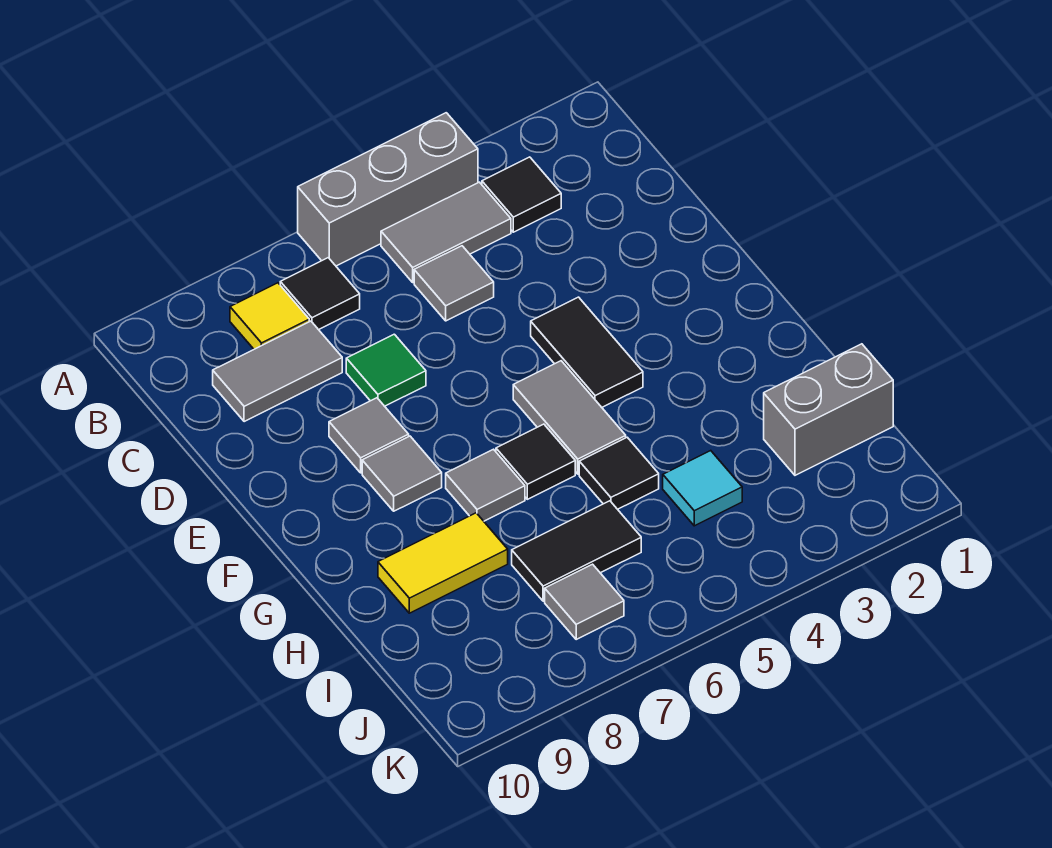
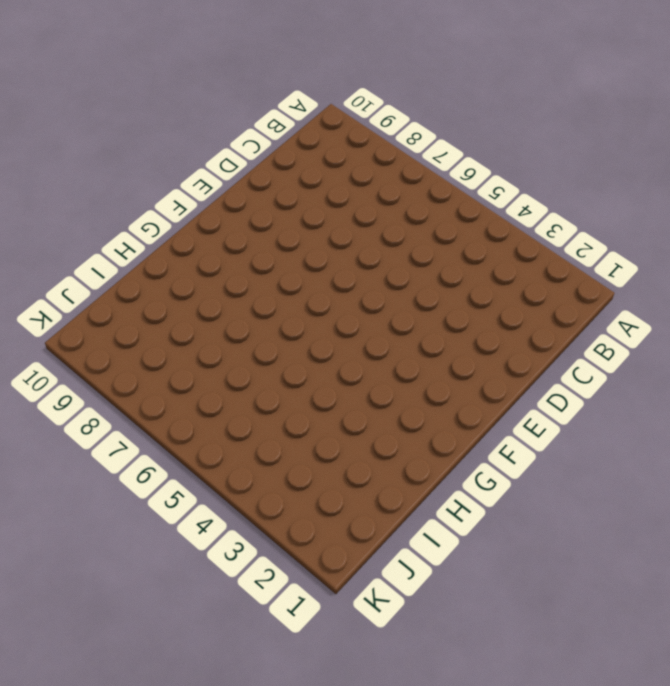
none -> grey 1x3 brick [298,113,478,266]
none -> black 1x1 tile [482,157,561,232]
none -> grey 1x2 tile [381,182,511,282]

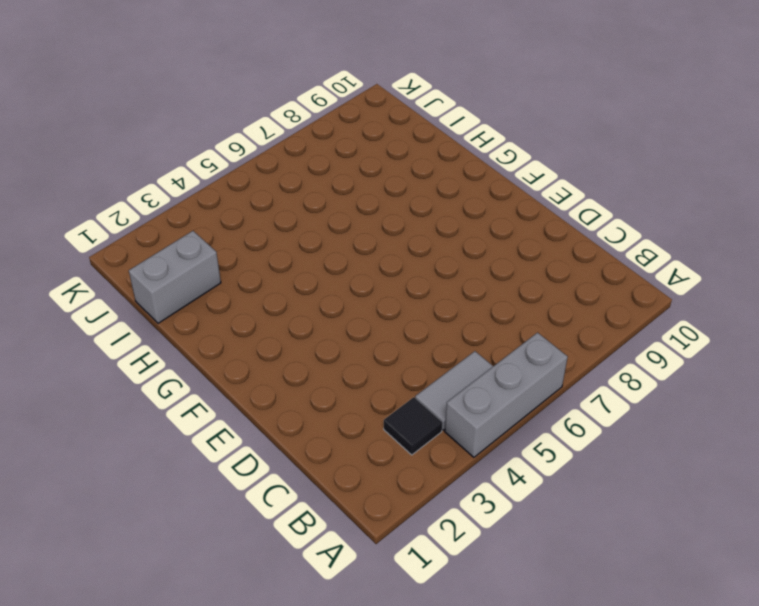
none -> black 1x1 tile [280,258,360,330]
none -> yellow 1x1 tile [230,283,309,349]
none -> grey 1x1 tile [414,246,494,321]

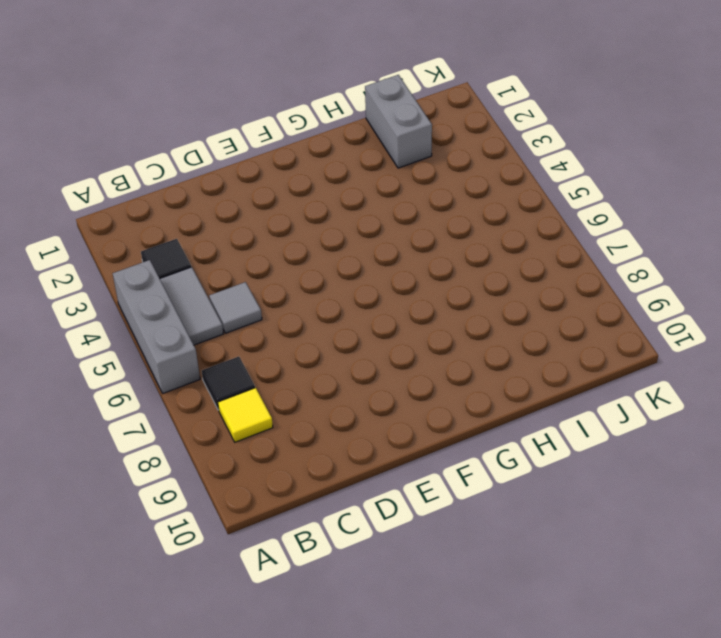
none -> grey 1x2 tile [213,321,342,422]
none -> green 1x1 tile [346,334,426,406]
none -> black 1x2 tile [531,297,643,407]

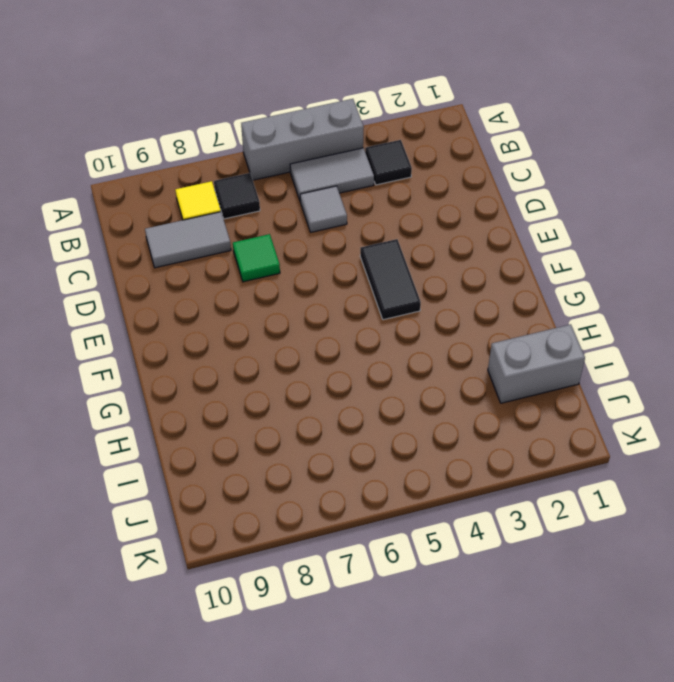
none -> grey 1x1 tile [329,398,409,473]
none -> grey 1x2 tile [513,361,626,474]
none -> grey 1x1 tile [362,436,442,511]

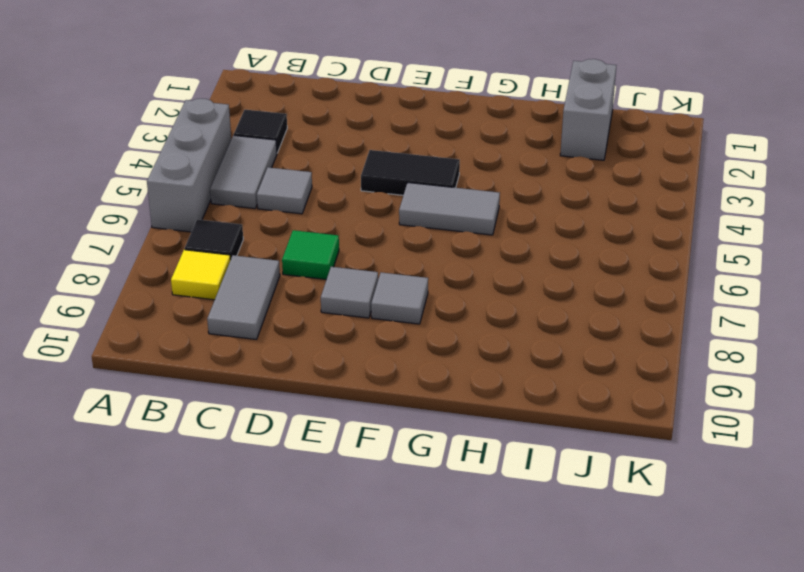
none -> black 1x1 tile [496,424,575,499]
none -> grey 1x1 tile [446,449,525,521]
none -> black 1x1 tile [579,437,659,509]

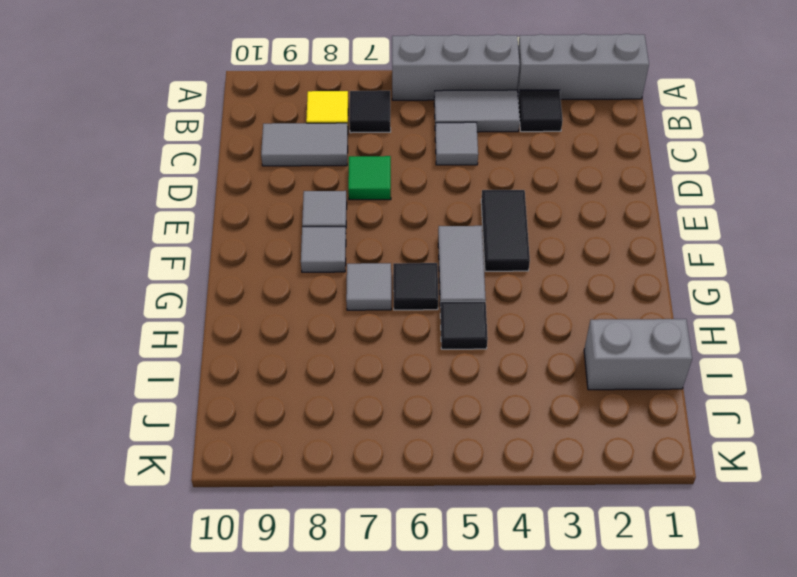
grey 1x3 brick [517,34,649,99] -> none
none -> yellow 1x2 tile [378,513,508,613]
none -> cyan 1x1 tile [663,451,742,526]
none -> black 1x2 tile [512,501,641,601]

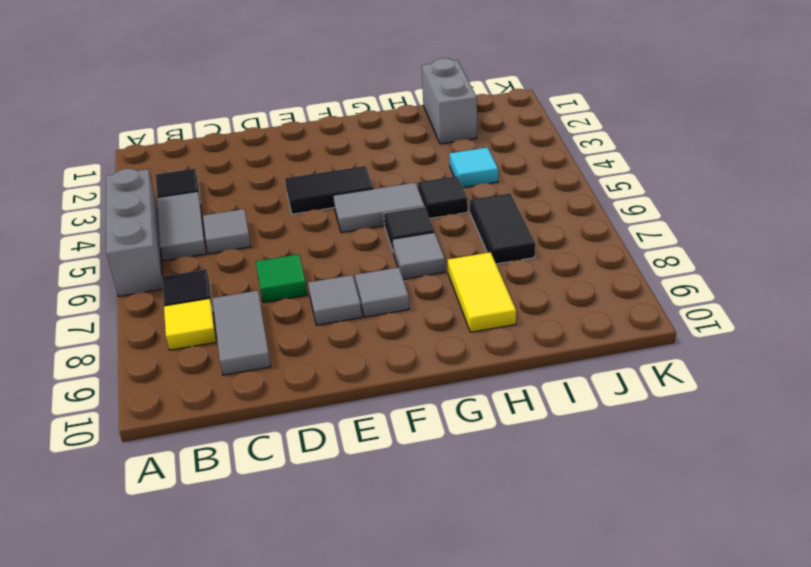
none -> grey 1x1 tile [545,564,624,639]

